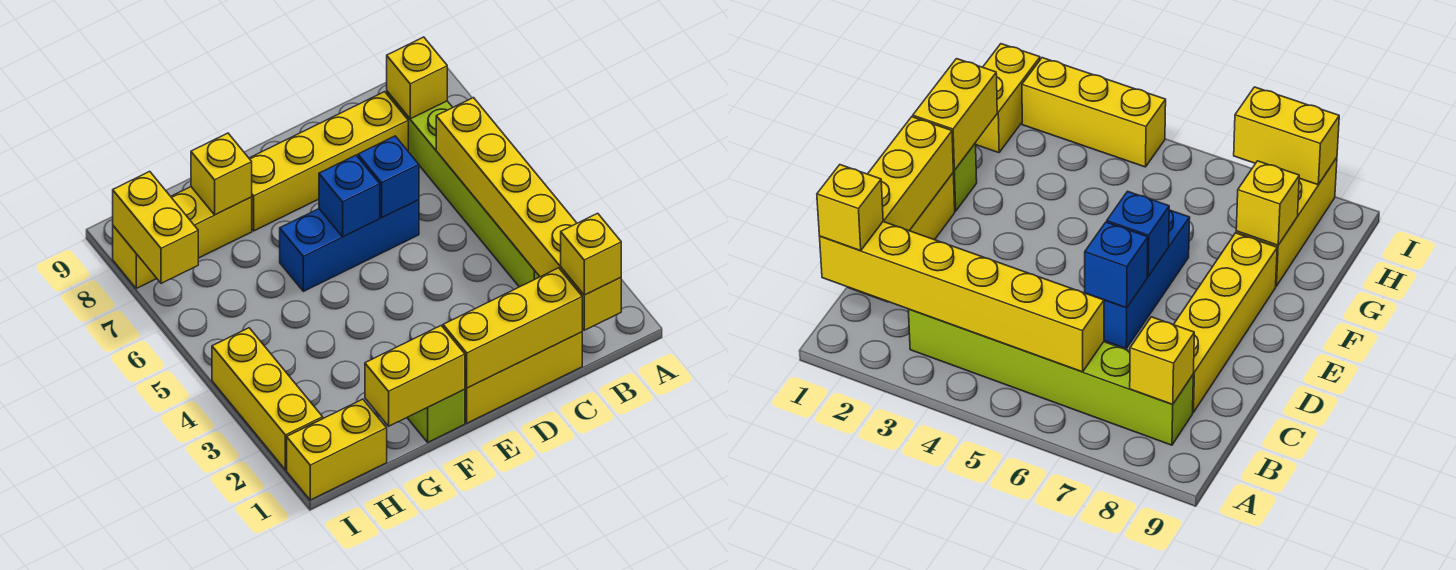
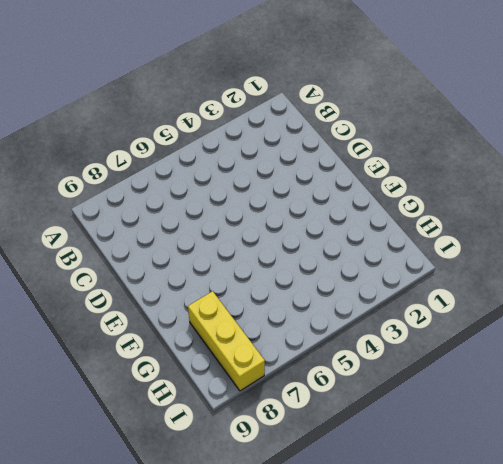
none -> lime 1x6 brick [387,91,540,287]
none -> yellow 1x3 brick [465,332,582,423]
none -> yellow 1x4 brick [249,92,408,231]

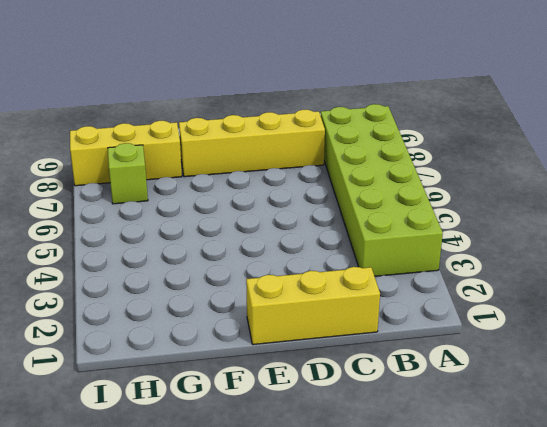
lime 2x6 brick [321,104,443,276] -> lime 1x6 brick [387,91,540,287]
lime 1x1 brick [108,143,148,204] -> lime 1x1 brick moved to [407,389,465,442]
none -> blue 1x3 brick [280,200,419,291]
none -> yellow 1x2 brick [287,399,387,500]
none -> yellow 1x3 brick [212,328,323,470]

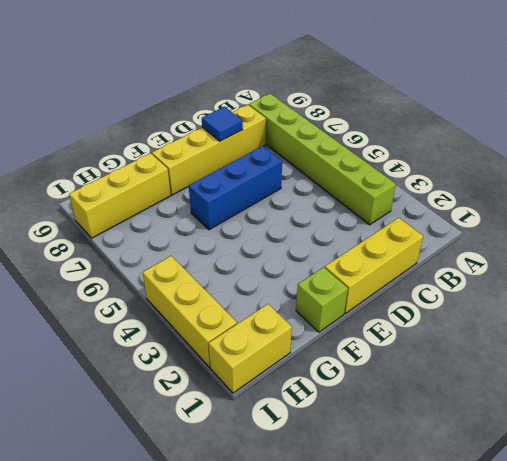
blue 1x1 tile [202,107,243,141] -> none
none -> yellow 1x6 brick [436,98,621,330]
none -> yellow 1x1 brick [387,37,447,119]
none -> yellow 1x3 brick [443,268,582,388]

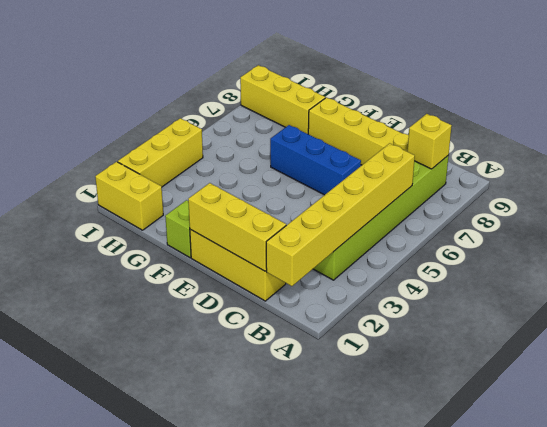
none -> blue 1x1 brick [358,136,419,218]
none -> blue 1x1 brick [319,155,380,237]
none -> yellow 1x2 brick [365,326,465,426]

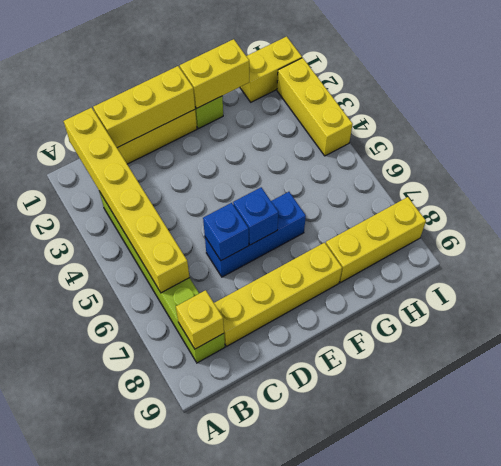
none -> yellow 1x1 brick [191,133,252,215]
none -> yellow 1x2 brick [113,172,198,283]
none -> yellow 1x1 brick [561,213,621,295]

